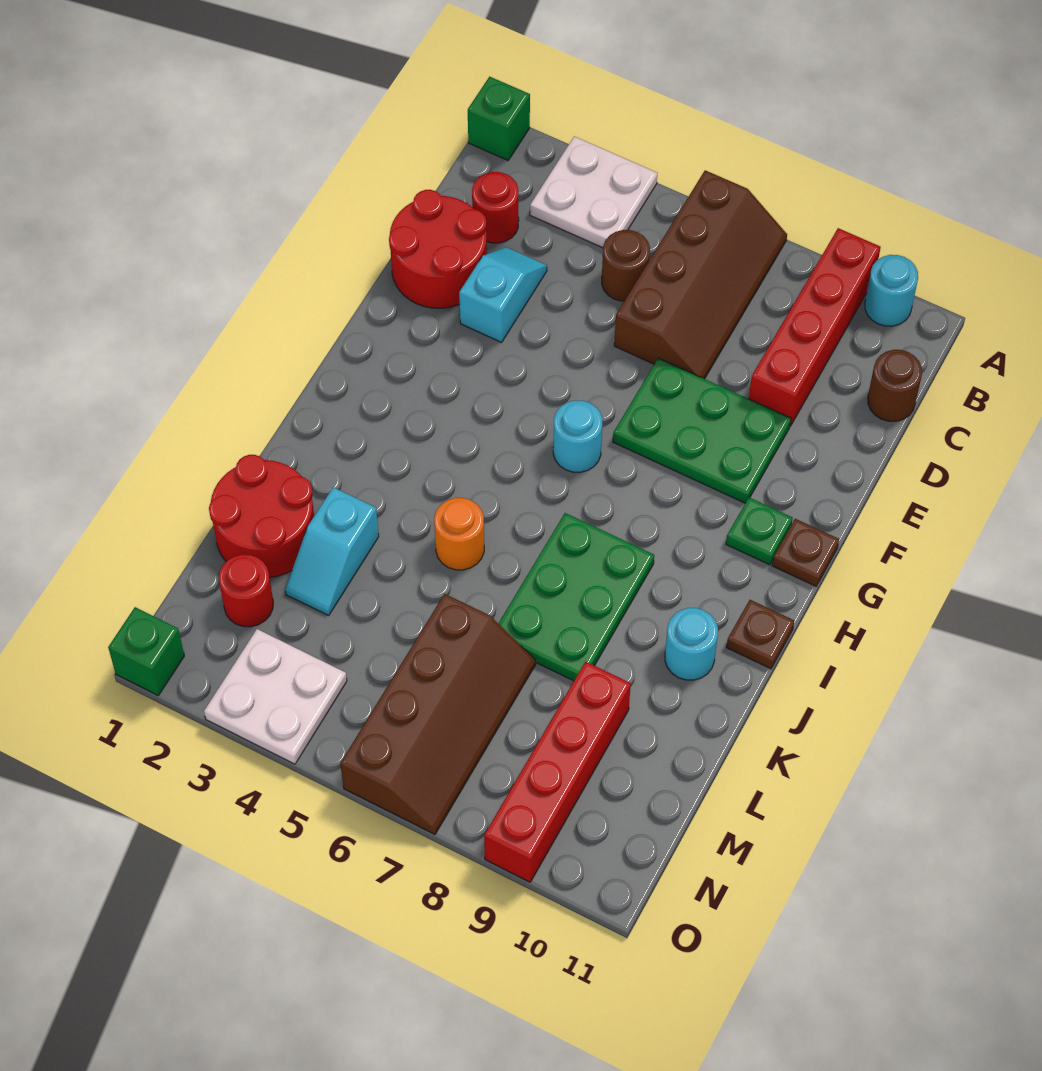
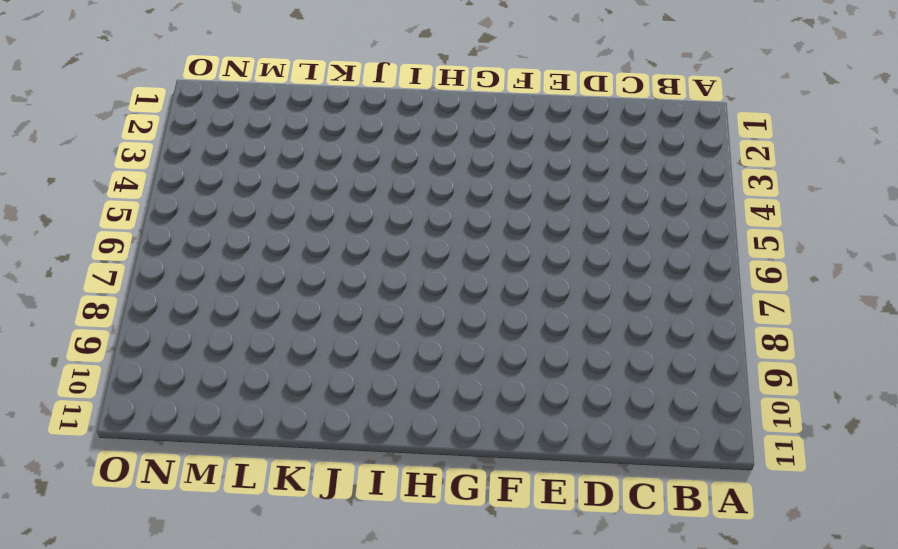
none -> green 1x1 brick [468,77,530,160]
none -> white 2x2 plate [530,137,657,248]
none -> brown 2x4 slope [614,170,787,379]

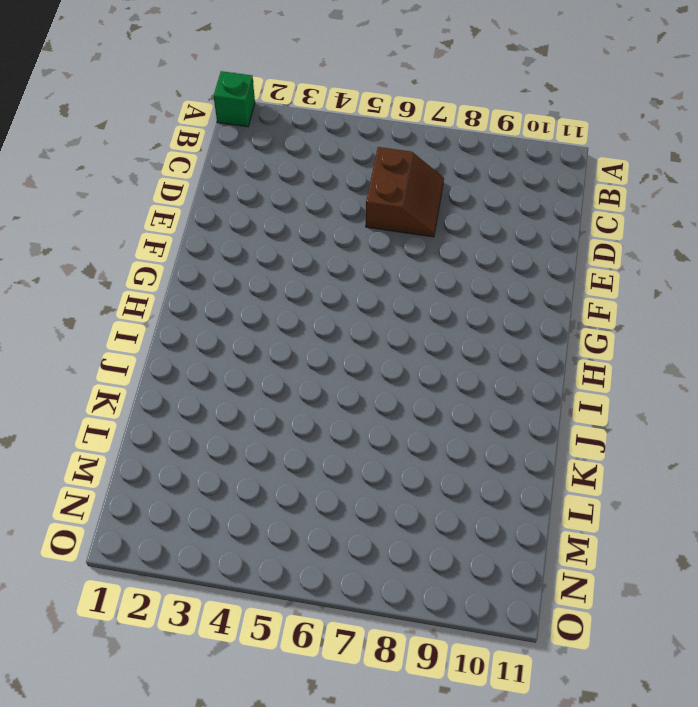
brown 2x2 slope [366,147,444,237] -> brown 2x4 slope [614,170,787,379]
none -> white 2x2 plate [530,137,657,248]
none -> red 1x4 brick [749,228,881,426]
none -> cyan 1x1 round brick [865,255,918,326]

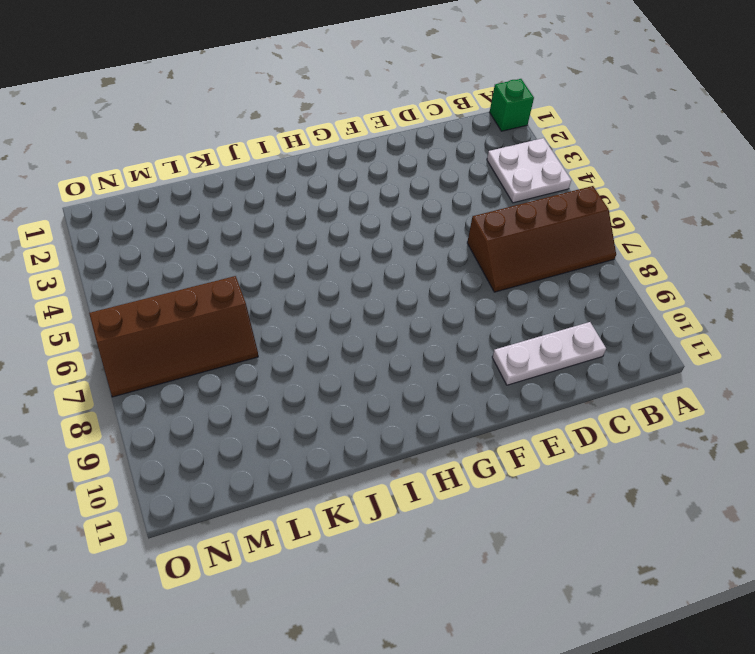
white 1x3 plate [492,322,606,385] -> none
none -> red 1x4 brick [749,228,881,426]
none -> cyan 1x1 round brick [865,255,918,326]
none -> red 1x1 round brick [472,172,519,243]

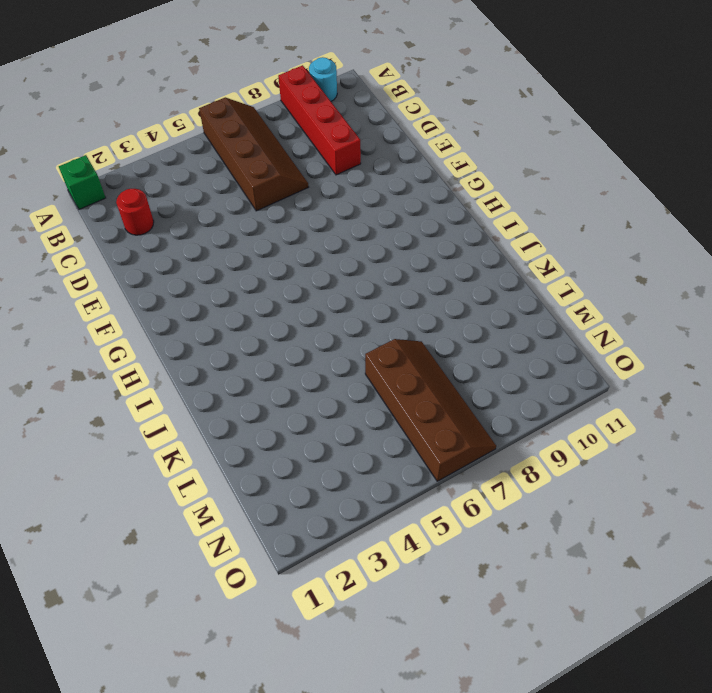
none -> white 2x2 plate [530,137,657,248]
none -> brown 1x1 round brick [602,230,650,301]
none -> brown 1x1 round brick [868,350,922,421]

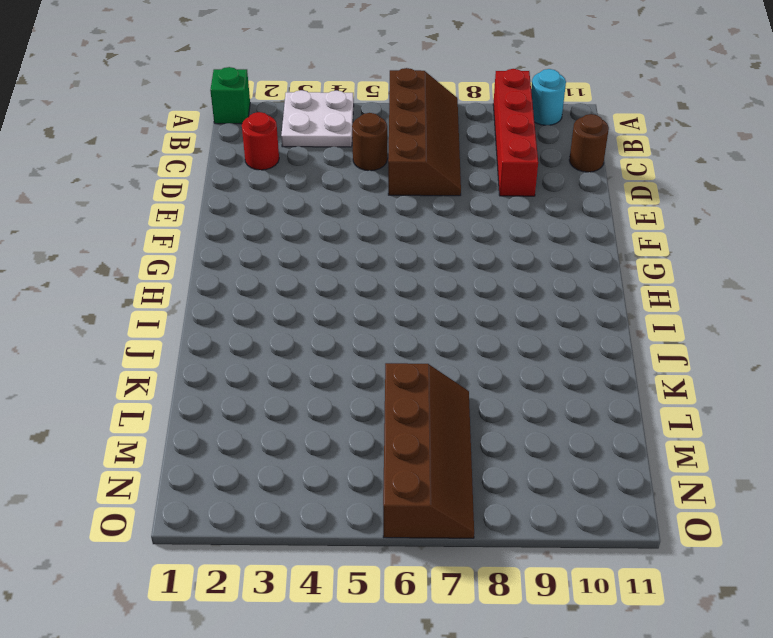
none -> red 2x2 round brick [389,190,487,308]
none -> cyan 1x2 slope [459,247,547,342]
none -> green 2x3 plate [613,358,791,503]

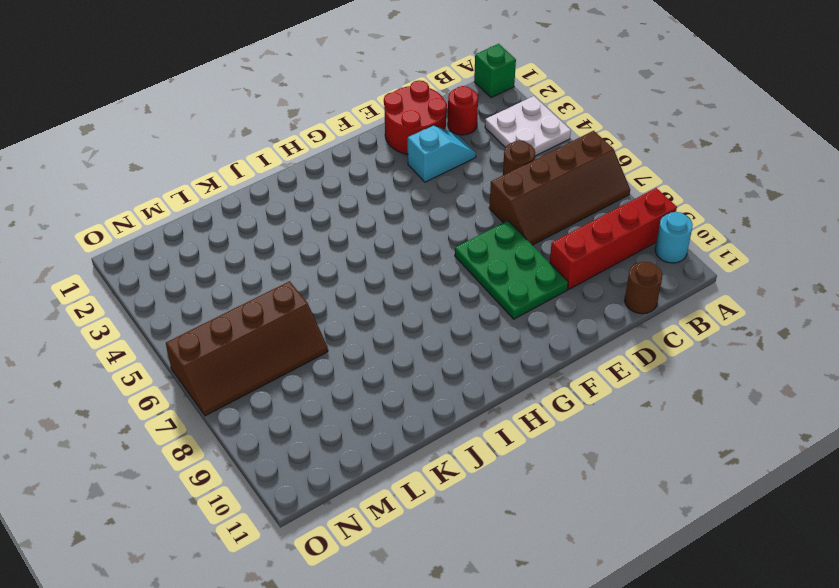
none -> cyan 1x1 round brick [553,401,602,472]
none -> green 1x1 plate [726,498,793,565]
none -> brown 1x1 plate [772,519,839,586]

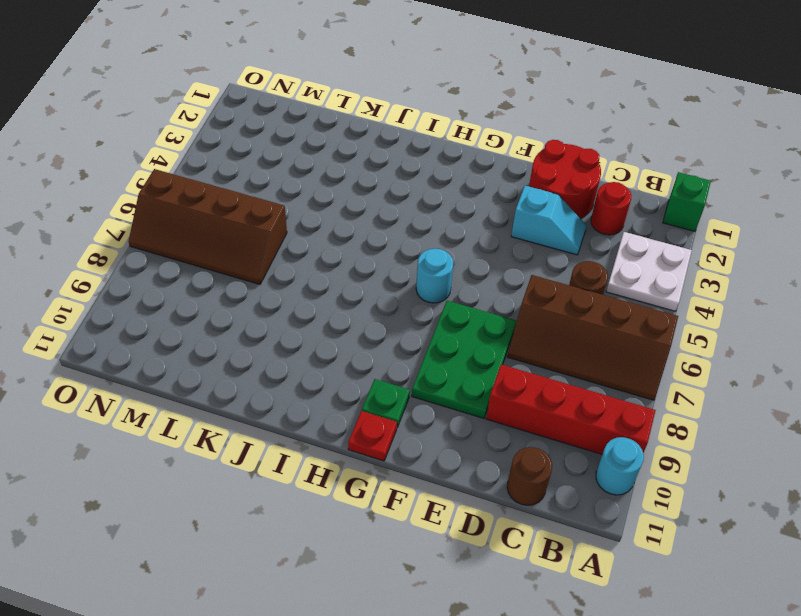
red 1x1 plate [348,411,397,461] -> brown 1x1 plate [772,519,839,586]
none -> green 2x3 plate [498,513,654,681]
none -> brown 1x1 plate [726,600,794,669]
none -> orange 1x1 round brick [434,498,484,570]

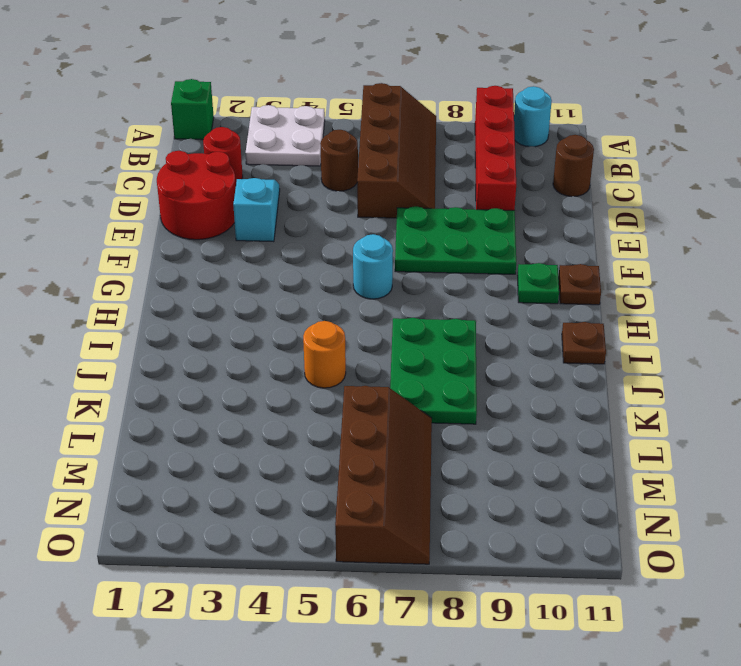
none -> cyan 1x1 round brick [665,608,718,680]
none -> red 2x2 round brick [209,455,314,578]
none -> cyan 1x2 slope [285,487,379,615]

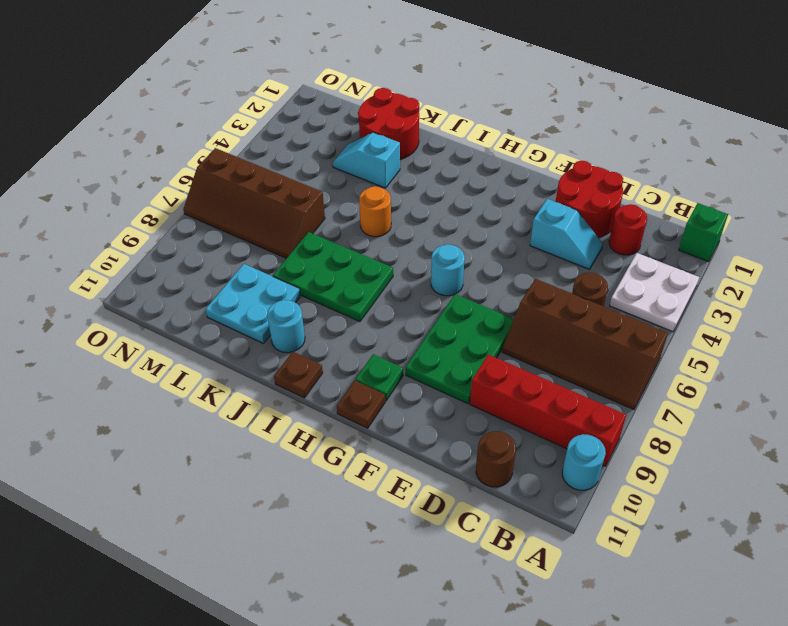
cyan 2x2 plate [206,264,300,343] -> red 1x4 brick [484,662,631,882]
none -> red 1x1 round brick [219,554,273,627]
none -> white 2x2 plate [204,629,347,764]
none -> green 1x1 brick [108,607,184,695]

